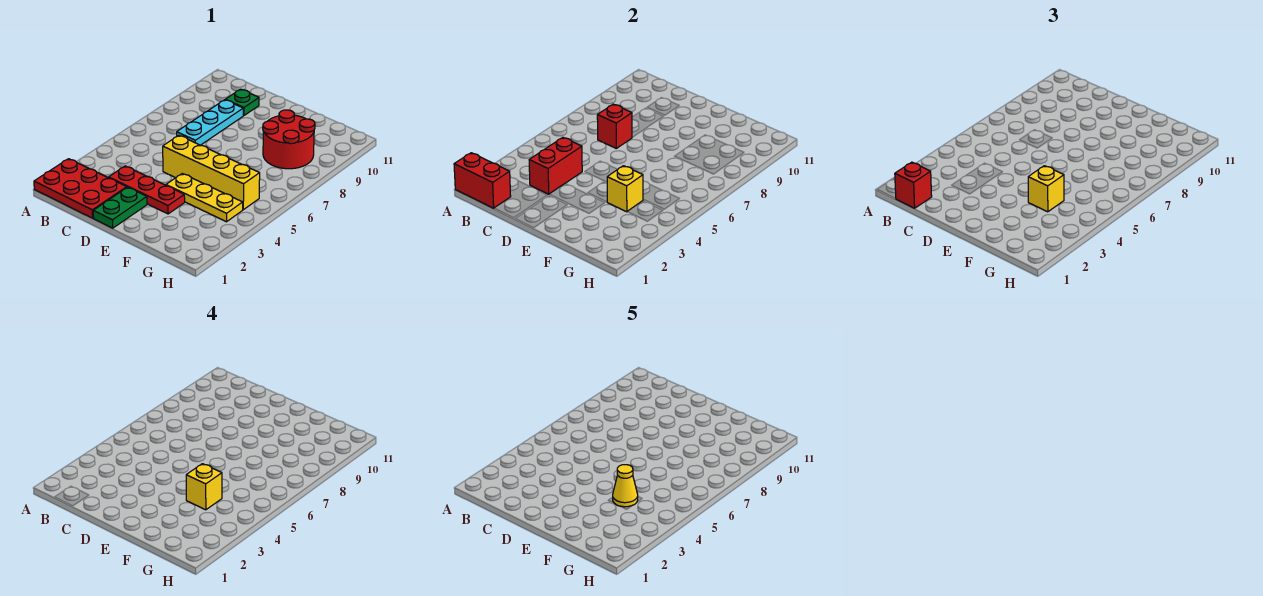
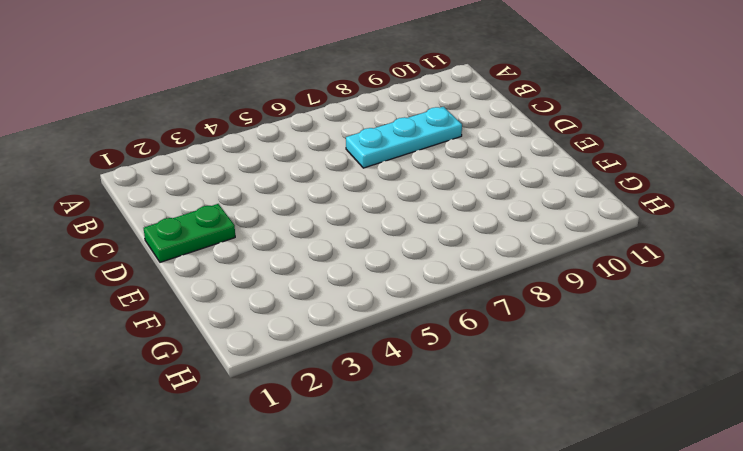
none -> red 2x3 plate [34,159,127,218]
none -> red 1x3 plate [109,166,185,214]
none -> green 1x1 plate [225,89,259,116]

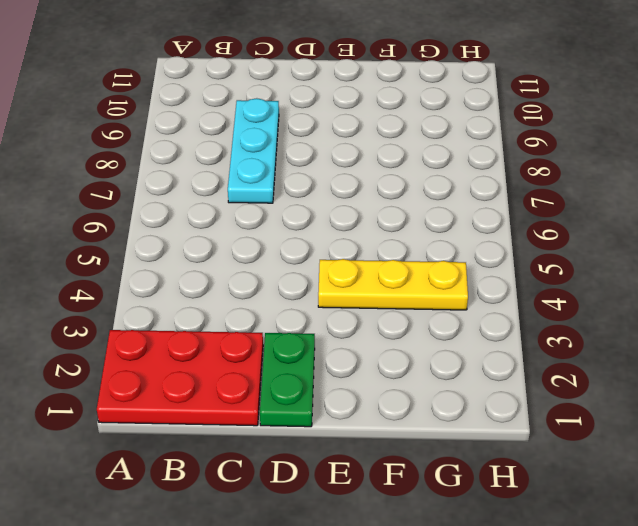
none -> red 1x3 plate [109,166,185,214]
none -> green 1x1 plate [225,89,259,116]
none -> yellow 1x4 brick [163,135,260,210]

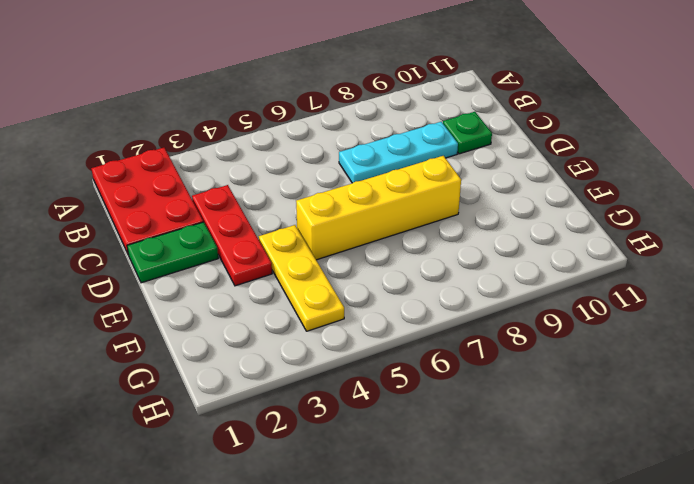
yellow 1x4 brick [296,156,461,260] -> yellow 1x4 brick turned to [163,135,260,210]
none -> red 2x2 round brick [263,110,315,169]
none -> red 1x2 brick [454,153,511,208]
none -> red 1x2 brick [529,138,582,194]

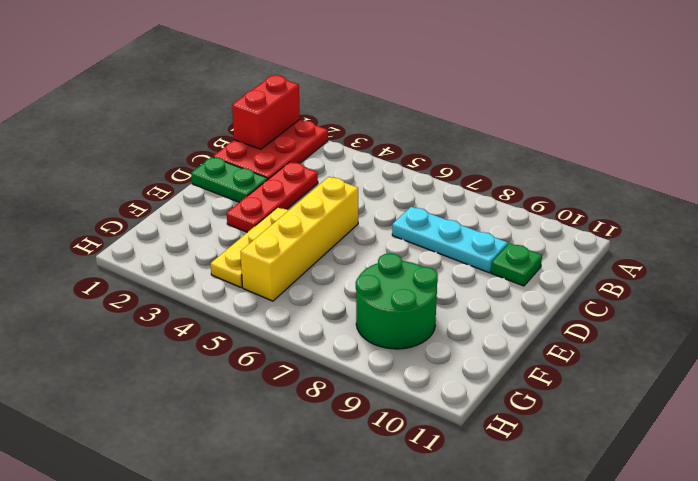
green 2x2 round brick [356,253,438,349] -> red 2x2 round brick [263,110,315,169]
none -> red 1x2 brick [529,138,582,194]
none -> red 1x1 brick [597,104,632,148]
none -> yellow 1x1 brick [607,166,643,212]

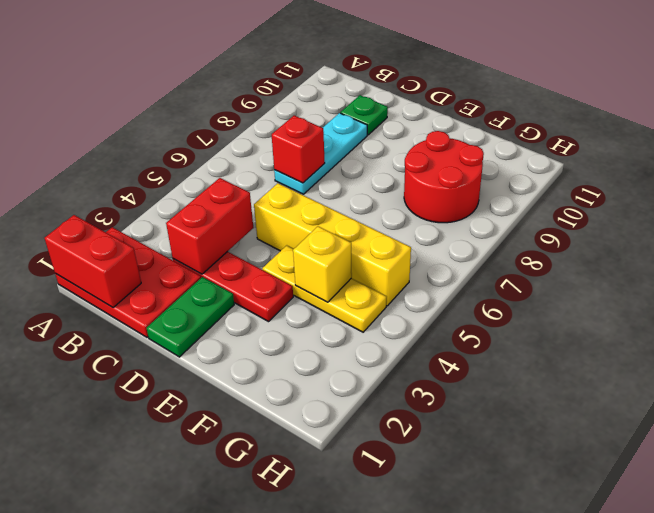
none -> red 1x1 brick [895,162,932,208]
none -> yellow 1x1 brick [1028,166,1064,212]
none -> yellow 1x1 brick [186,464,222,510]

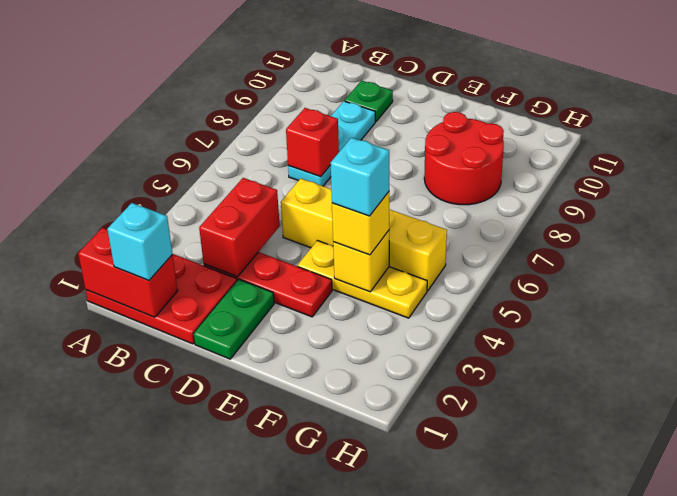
cyan 1x1 brick [107,203,172,281] -> red 1x1 brick [895,162,932,208]
cyan 1x1 brick [331,138,389,216] -> yellow 1x1 brick [186,464,222,510]
none -> yellow 1x1 cone [613,465,638,507]

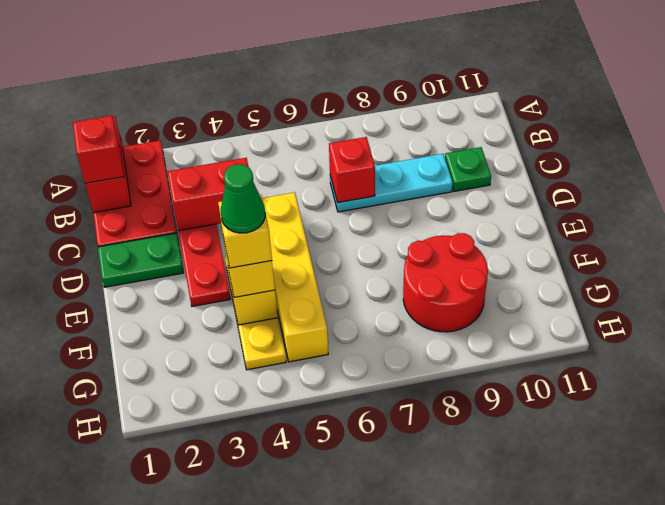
green 1x1 cone [221,164,265,233] -> yellow 1x1 cone [613,465,638,507]

